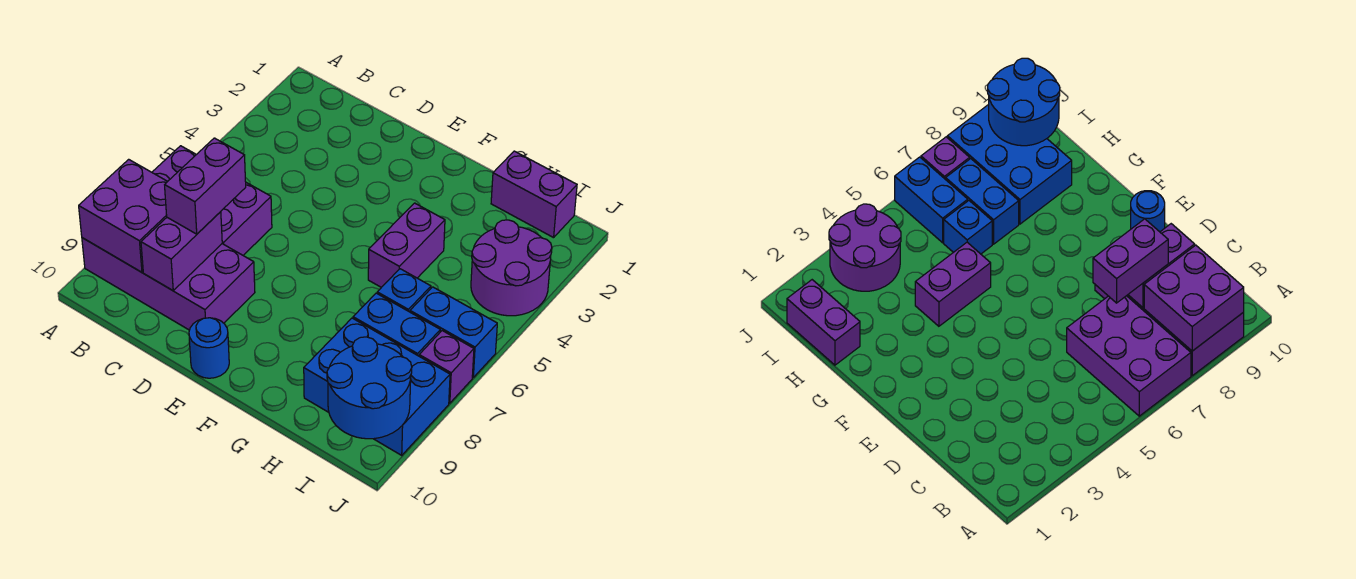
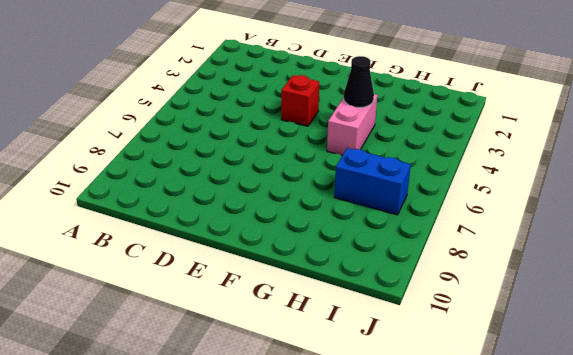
red 1x1 brick [281,75,319,126] -> none
pink 1x2 brick [327,94,377,155] -> purple 1x2 brick [368,203,445,287]
black 1x1 cone [343,56,374,108] -> none
none -> purple 2x3 brick [152,146,272,255]
none -> purple 2x4 brick [82,238,255,330]
none -> blue 1x1 round brick [189,318,229,378]

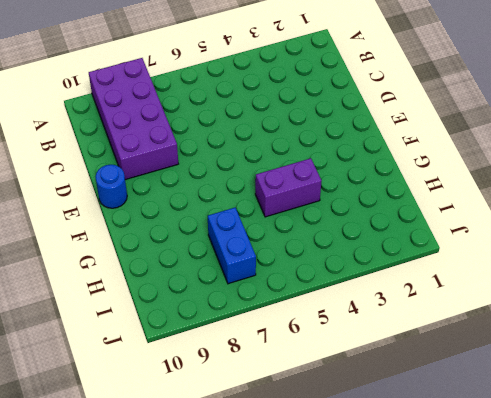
none -> purple 2x3 brick [152,146,272,255]
none -> purple 1x2 brick [491,151,577,238]
none -> blue 1x1 brick [377,269,431,312]

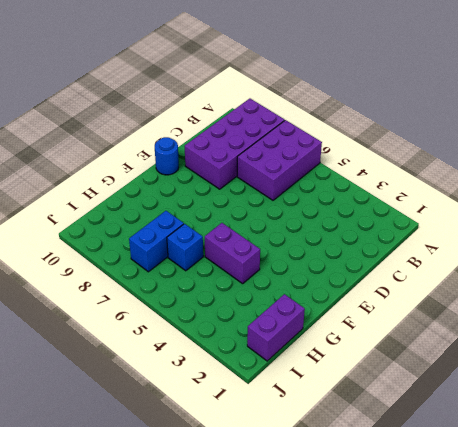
none -> blue 2x3 brick [304,318,450,455]
none -> purple 2x2 round brick [471,220,552,316]
none -> blue 1x2 brick [410,287,497,377]

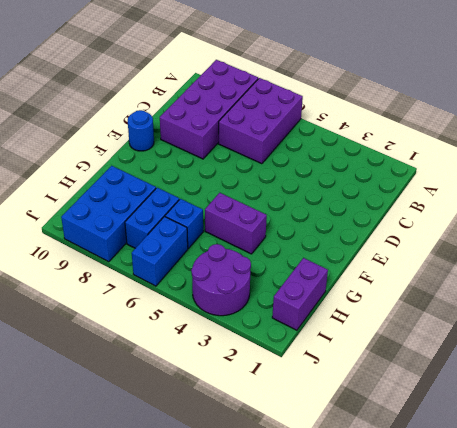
none -> purple 1x1 brick [419,331,474,403]
none -> purple 2x2 brick [79,159,168,272]
none -> purple 1x2 brick [141,212,222,290]

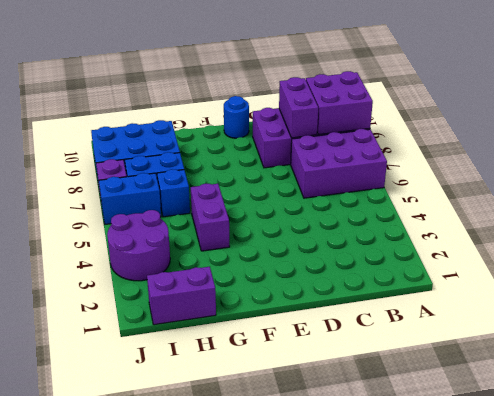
none -> blue 2x2 round brick [327,337,412,439]
none -> purple 1x2 brick [165,138,246,234]

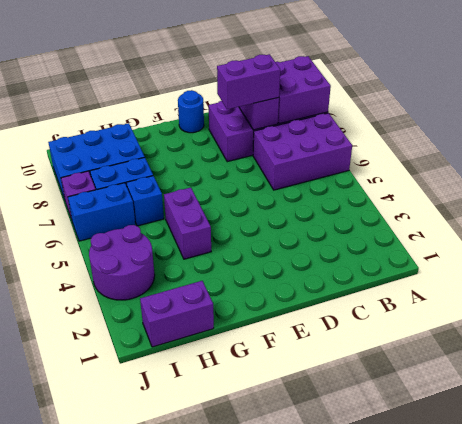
purple 1x2 brick [217,54,280,109] -> purple 1x2 brick turned to [165,138,246,234]
none -> blue 2x2 round brick [327,337,412,439]

